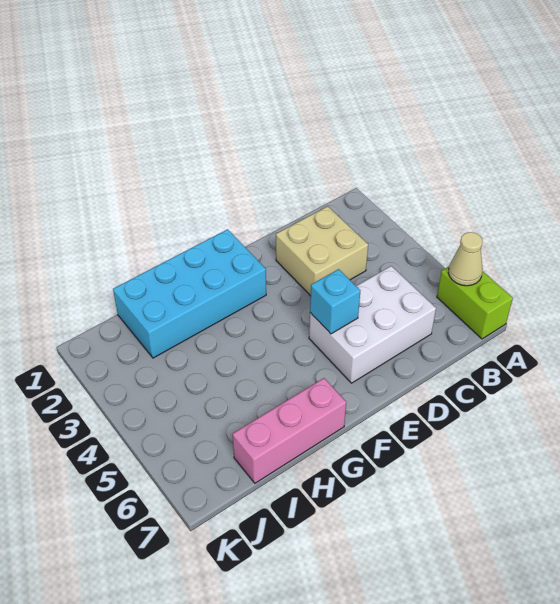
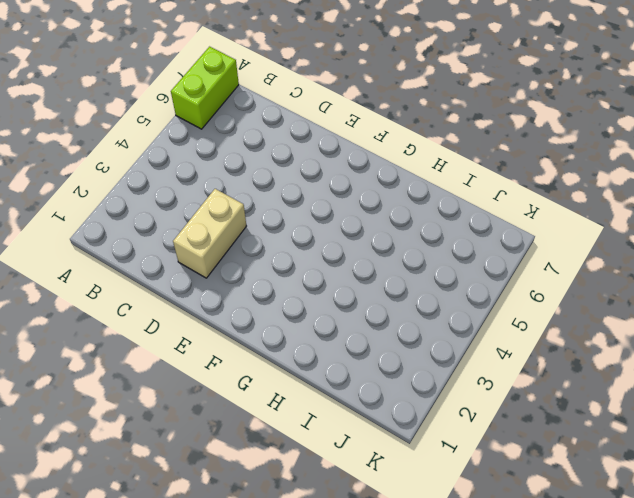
tan 1x2 brick [173,189,246,278] -> tan 2x2 brick [276,206,368,296]
none -> white 2x3 brick [309,266,436,383]
none -> cyan 2x4 brick [113,229,266,358]

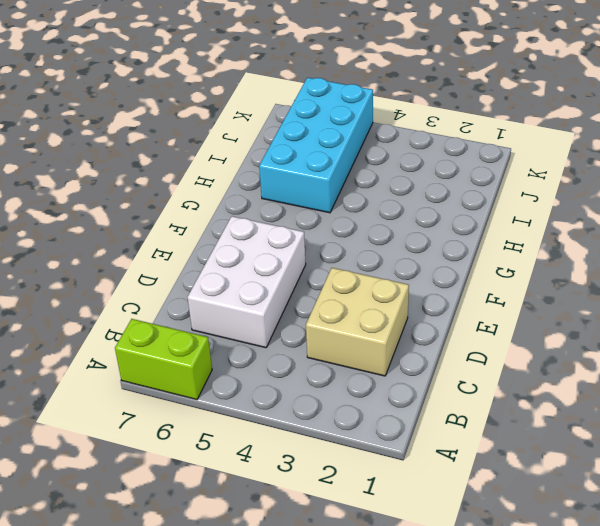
cyan 2x4 brick [259,78,373,213] -> cyan 2x4 brick moved to [113,229,266,358]
none -> pink 1x3 brick [233,378,346,483]
none -> tan 1x1 cone [448,232,483,286]

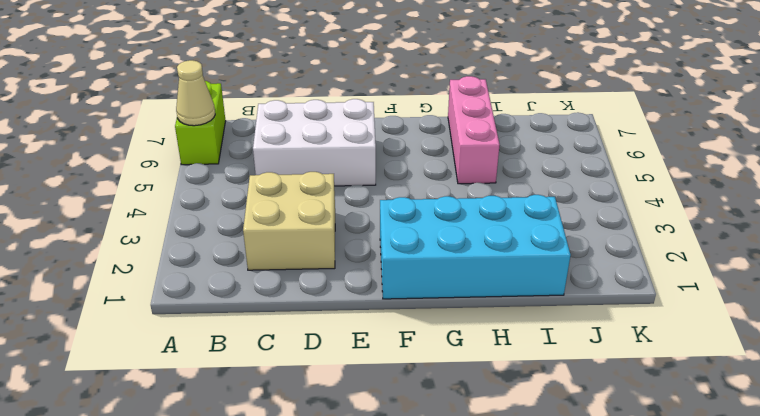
pink 1x3 brick [448,76,500,184] -> pink 1x3 brick turned to [233,378,346,483]
none -> cyan 1x1 brick [310,269,360,334]

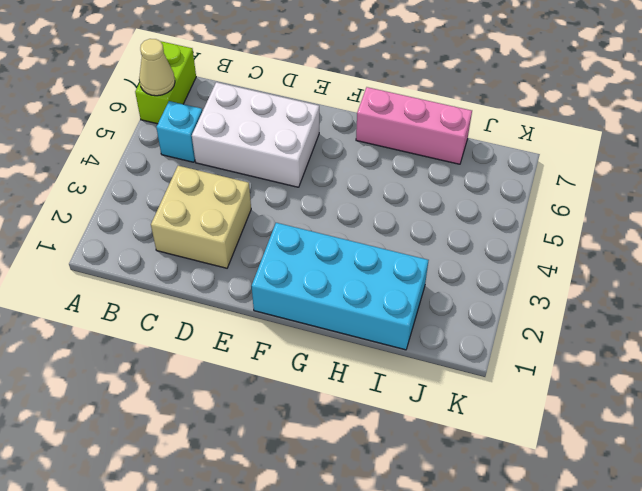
cyan 1x1 brick [156,101,202,162] -> cyan 1x1 brick moved to [310,269,360,334]

